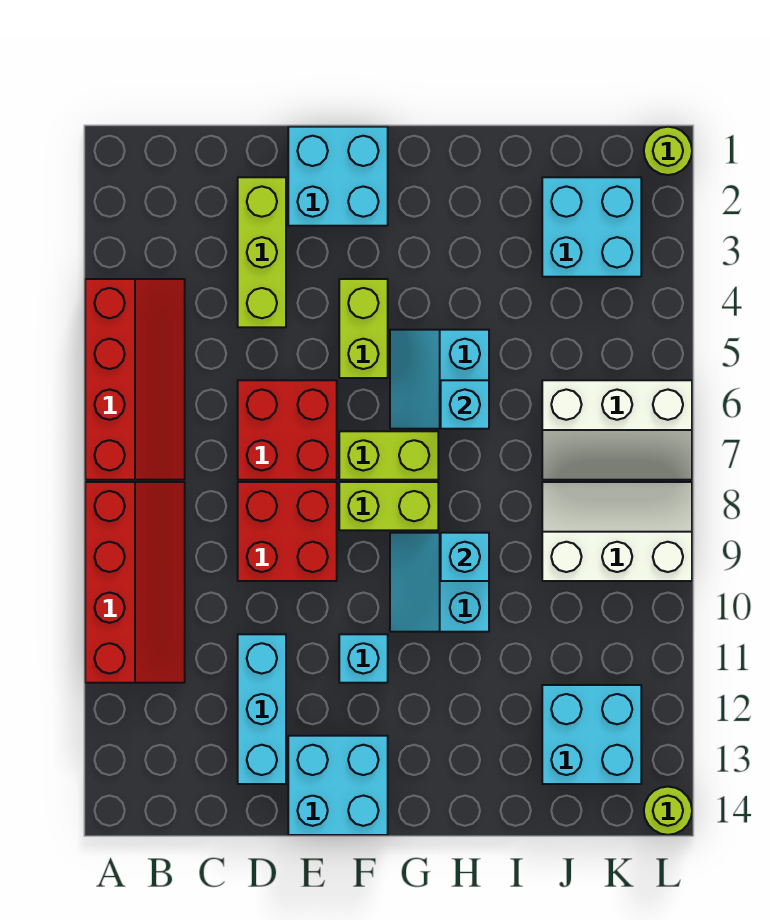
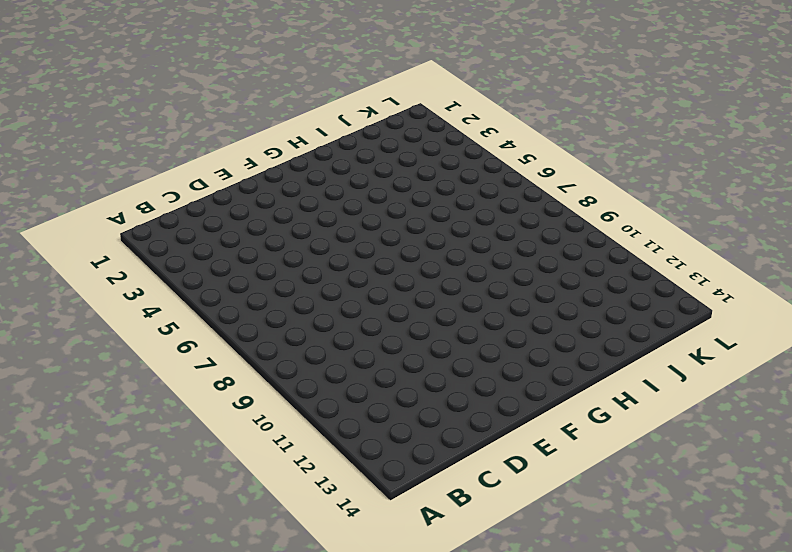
none -> red 2x4 slope [85,279,185,480]
none -> red 2x4 slope [85,482,185,683]
none -> lime 1x3 brick [238,177,286,327]

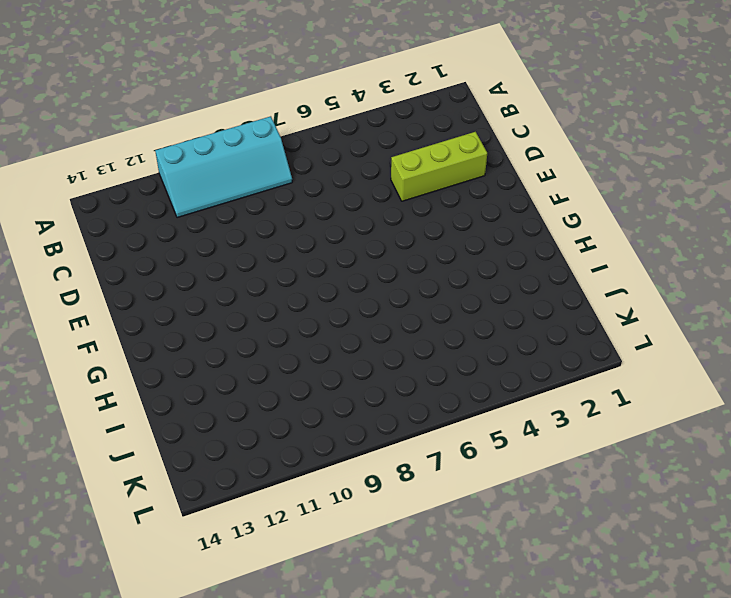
cyan 2x4 slope [155,116,292,218] -> red 2x4 slope [85,482,185,683]
none -> red 2x4 slope [85,279,185,480]
none -> red 2x2 brick [238,380,337,480]
none -> red 2x2 brick [238,482,337,581]

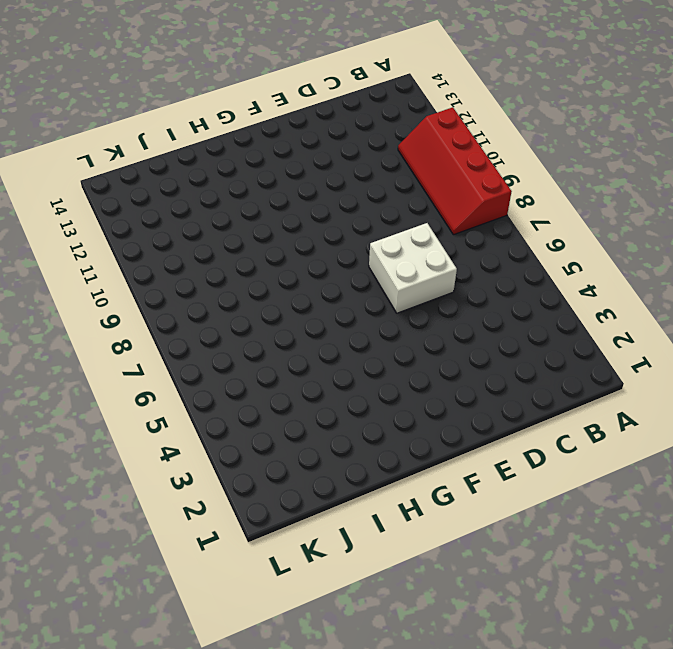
white 2x2 brick [369,223,457,313] -> red 2x2 brick [238,380,337,480]
none -> red 2x4 slope [85,279,185,480]
none -> lime 1x3 brick [238,177,286,327]
none -> red 2x2 brick [238,482,337,581]

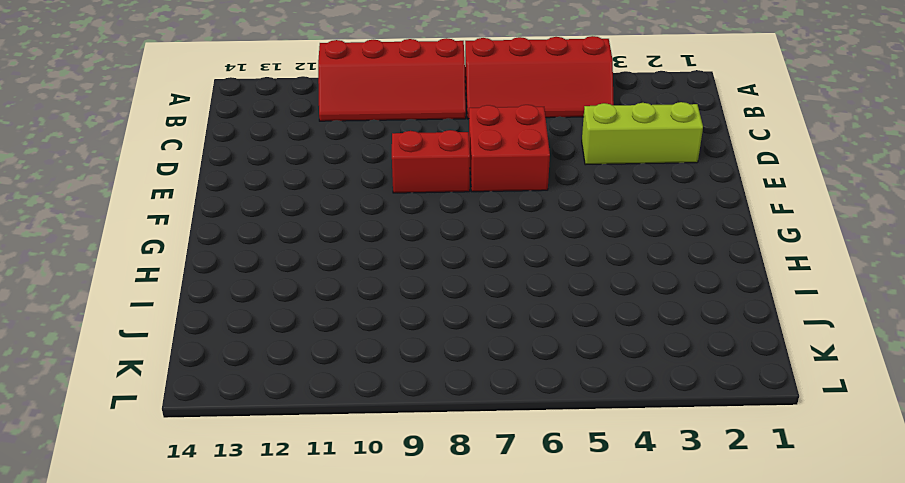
red 1x2 brick [392,130,470,193] -> red 2x2 brick [238,482,337,581]
none -> cyan 1x3 brick [238,634,286,784]
none -> cyan 2x2 brick [288,127,388,226]
none -> cyan 2x2 brick [288,736,388,835]

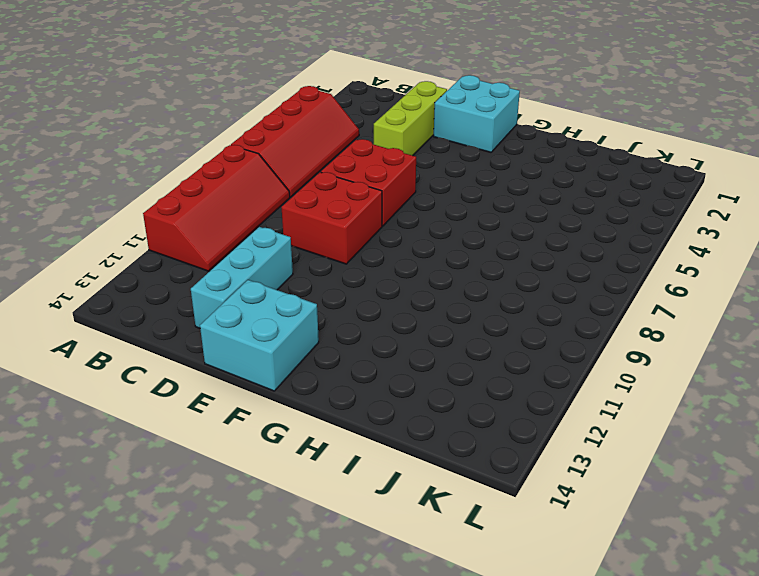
none -> lime 1x2 brick [339,279,388,378]
none -> lime 1x2 brick [339,431,438,480]
none -> lime 1x2 brick [339,482,438,530]

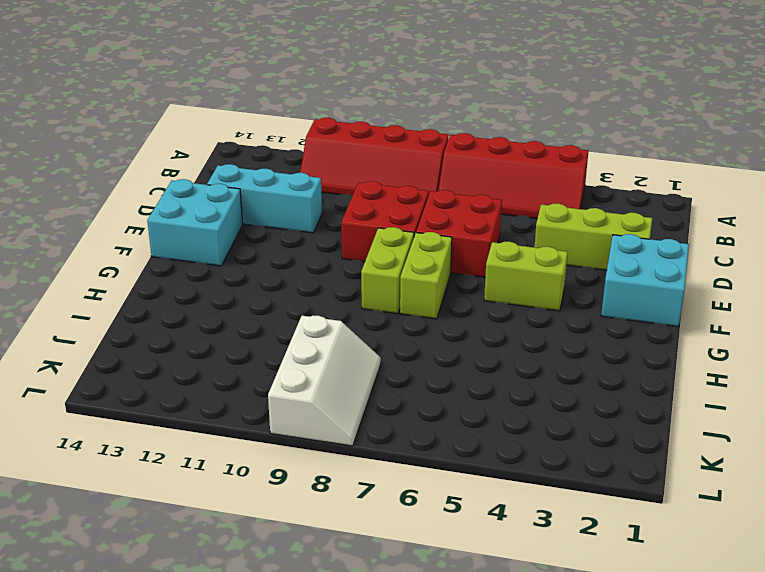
none -> cyan 1x1 brick [339,634,388,683]
none -> cyan 2x2 slope [390,330,489,429]
none -> cyan 2x2 slope [390,533,489,632]

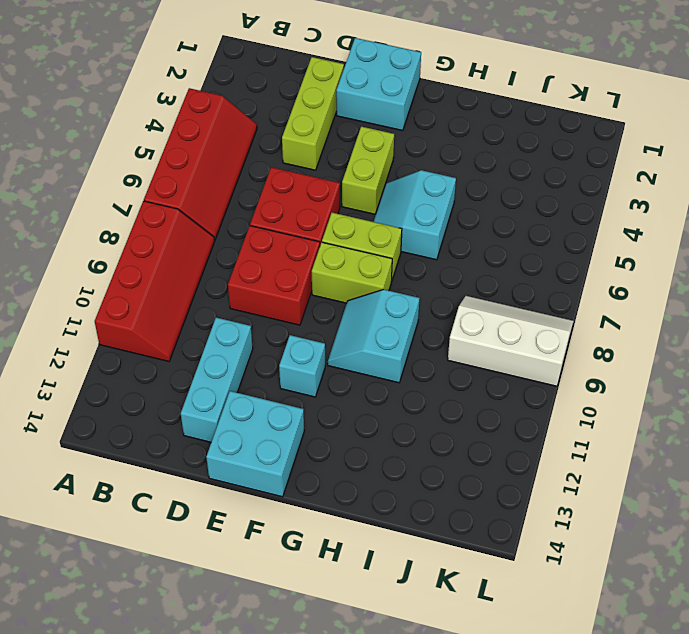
none -> cyan 2x2 brick [542,177,641,277]
none -> white 2x3 slope [542,380,692,480]
none -> cyan 2x2 brick [542,685,641,784]

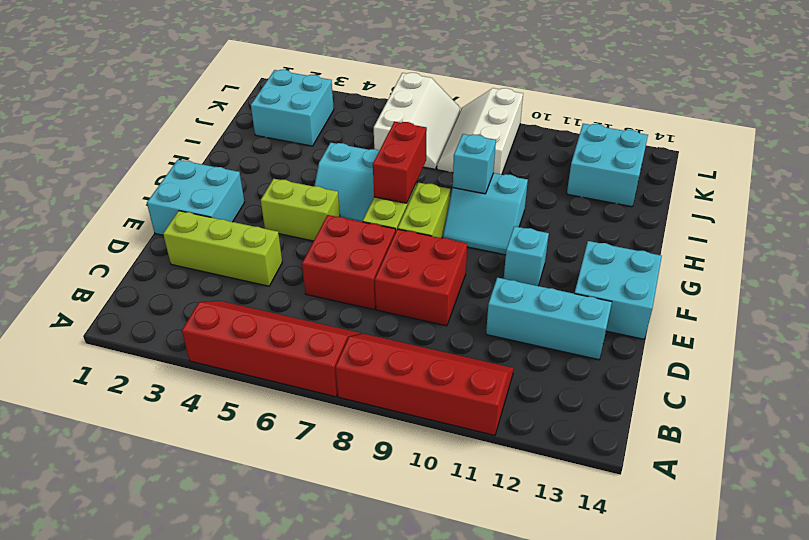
red 1x2 brick [373,122,427,203] -> none
none -> lime 1x1 round brick [644,127,692,175]
none -> lime 1x1 round brick [644,787,692,835]
none -> cyan 1x1 brick [441,380,489,429]

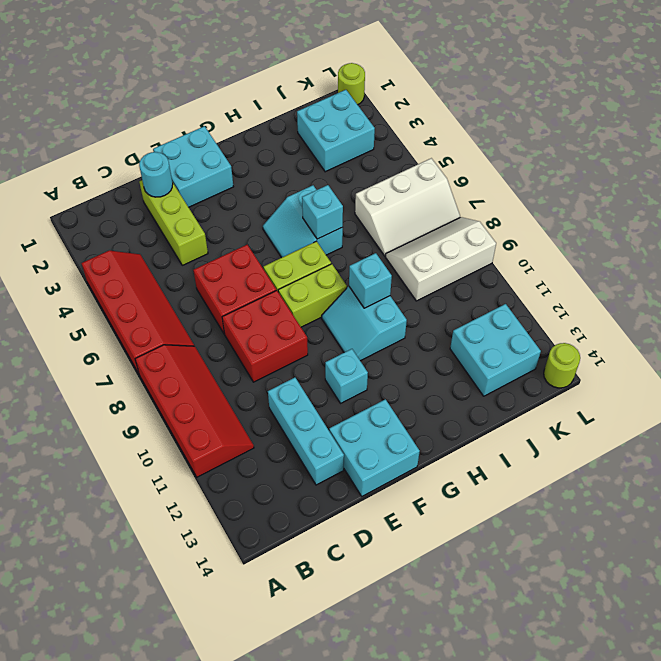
cyan 1x1 round brick [139,152,173,197] -> none
none -> lime 1x2 brick [339,279,388,378]

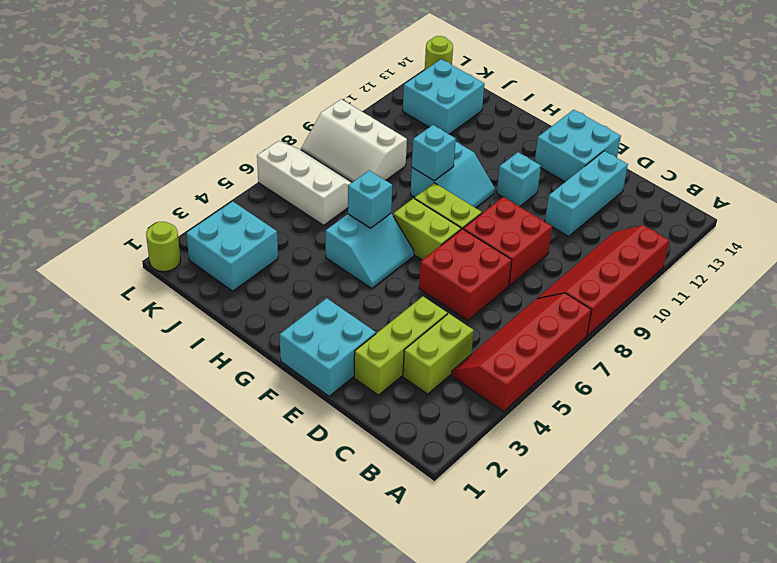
lime 1x2 brick [403,313,474,394] -> lime 1x2 brick moved to [339,279,388,378]

